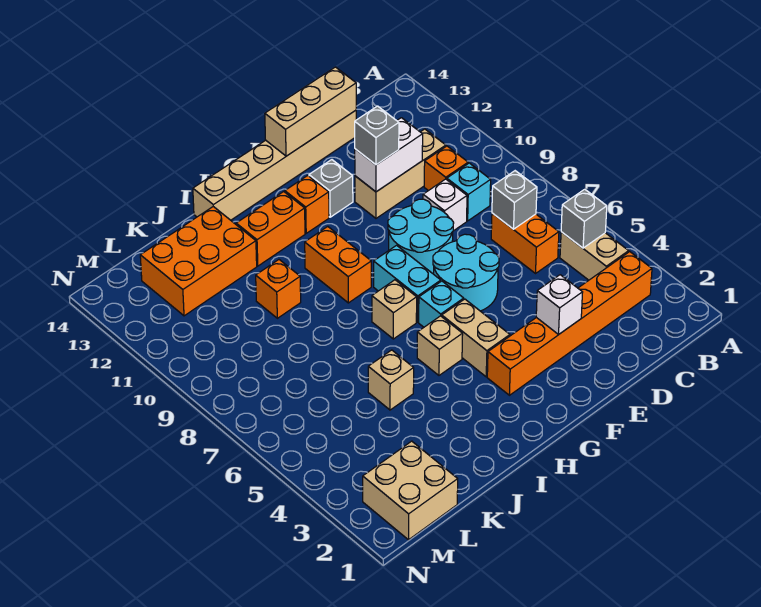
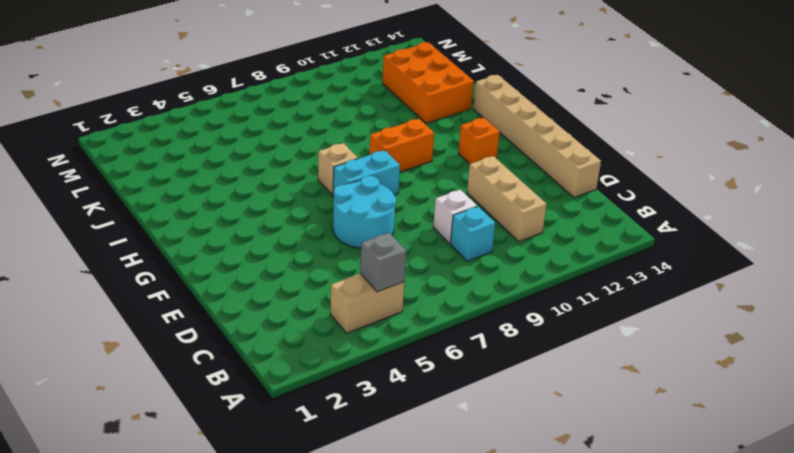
none -> orange 1x6 brick [487,252,652,395]
none -> orange 1x2 brick [491,213,559,273]
none -> orange 1x1 brick [424,146,468,191]

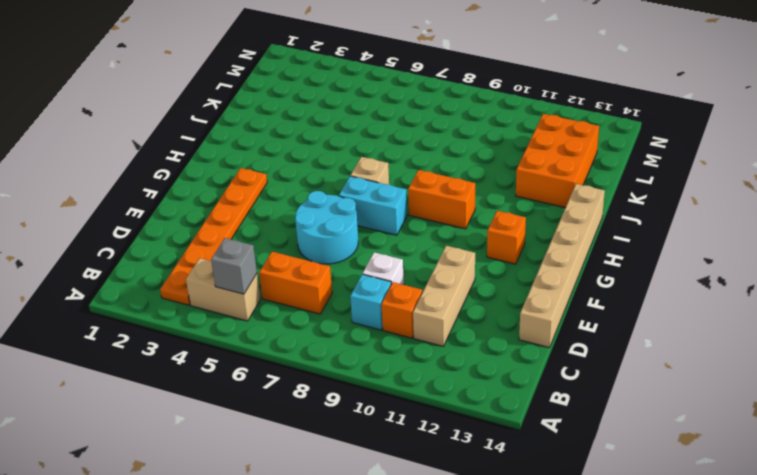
orange 1x6 plate [160,168,267,305] -> orange 1x6 brick [487,252,652,395]
none -> cyan 2x2 round brick [388,199,454,274]
none -> grey 1x1 brick [309,160,353,217]
none -> tan 1x2 brick [442,299,510,377]

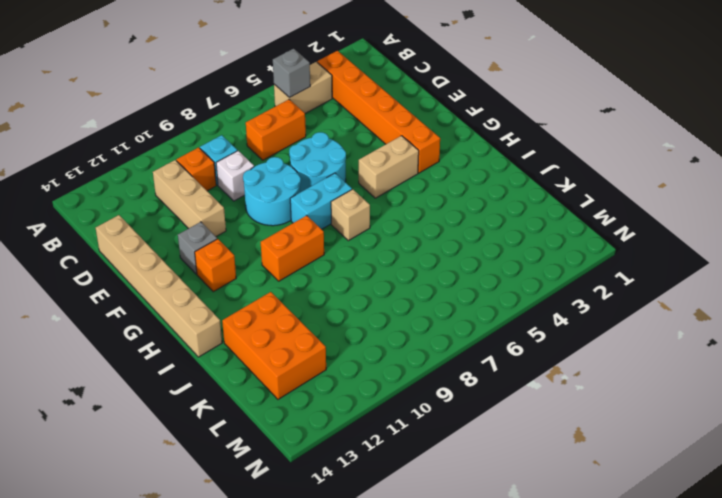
none -> cyan 1x1 brick [419,281,464,327]
none -> tan 1x1 brick [417,316,463,375]
none -> orange 1x2 brick [236,192,305,266]

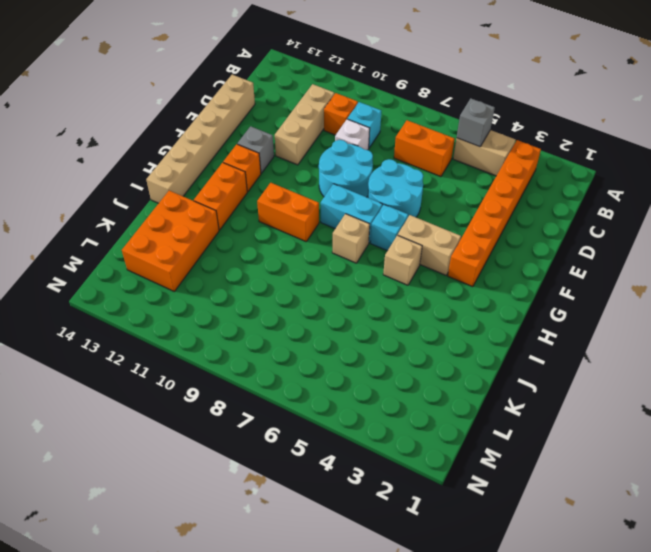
none -> tan 1x1 brick [368,350,414,410]
none -> orange 1x1 brick [256,260,301,318]
none -> tan 2x2 brick [363,441,458,540]

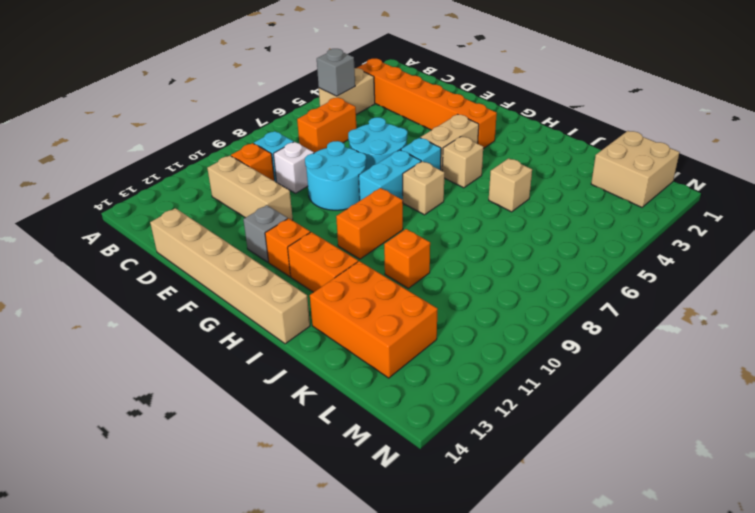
none -> grey 1x1 brick [492,171,537,229]
none -> white 1x2 brick [355,118,423,192]
none -> tan 1x3 brick [265,67,356,156]

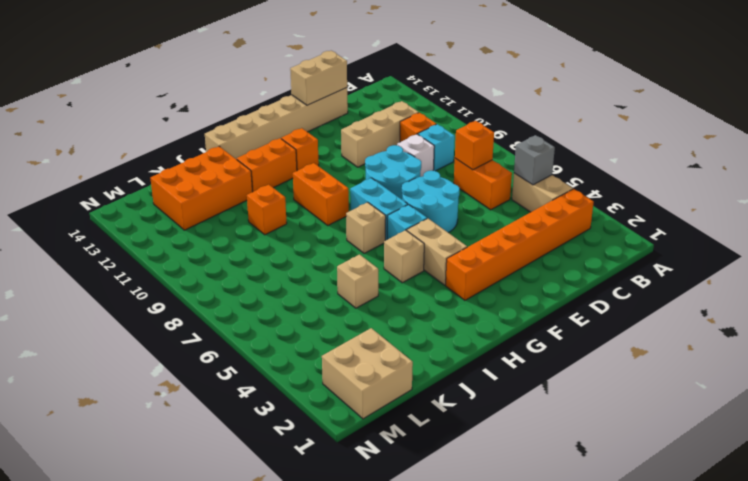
orange 1x1 brick [455,121,494,170] -> grey 1x1 brick [492,171,537,229]
tan 1x2 brick [290,51,347,105] -> tan 1x3 brick [265,67,356,156]
none -> grey 1x1 brick [309,160,353,217]
none -> white 1x2 brick [355,118,423,192]
none -> white 1x1 brick [536,275,583,334]

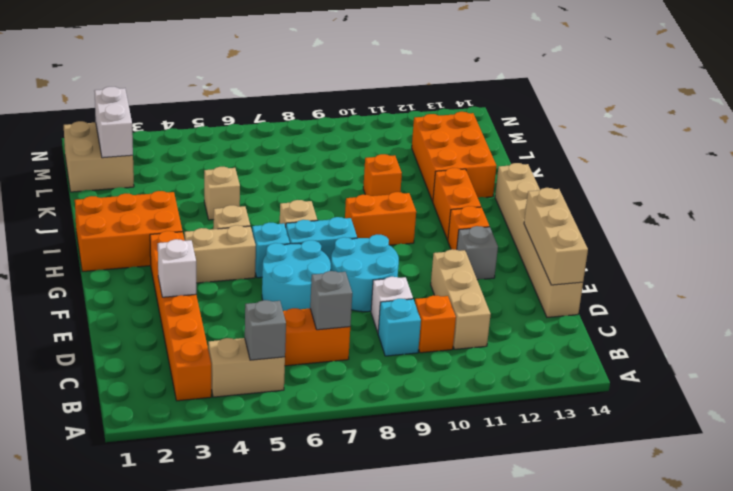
orange 2x3 brick [75,191,182,272] -> none
white 1x2 brick [95,87,133,158] -> white 1x2 brick moved to [355,118,423,192]
none -> grey 1x1 brick [355,106,399,165]

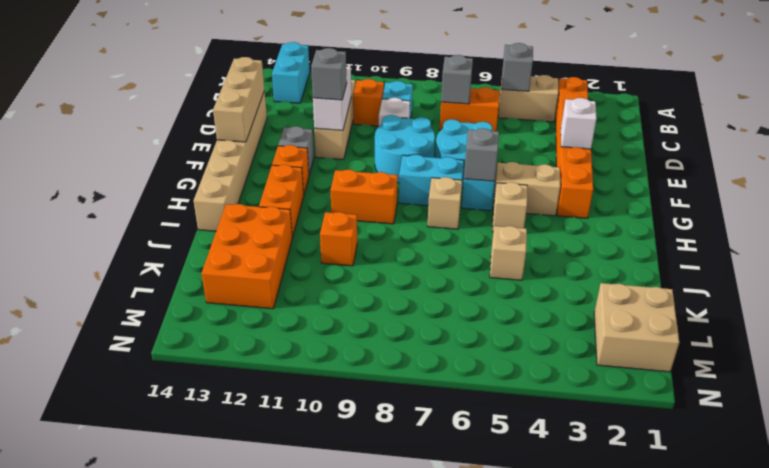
cyan 1x2 brick [272,42,310,103] -> none
grey 1x1 brick [464,128,499,182] -> none

